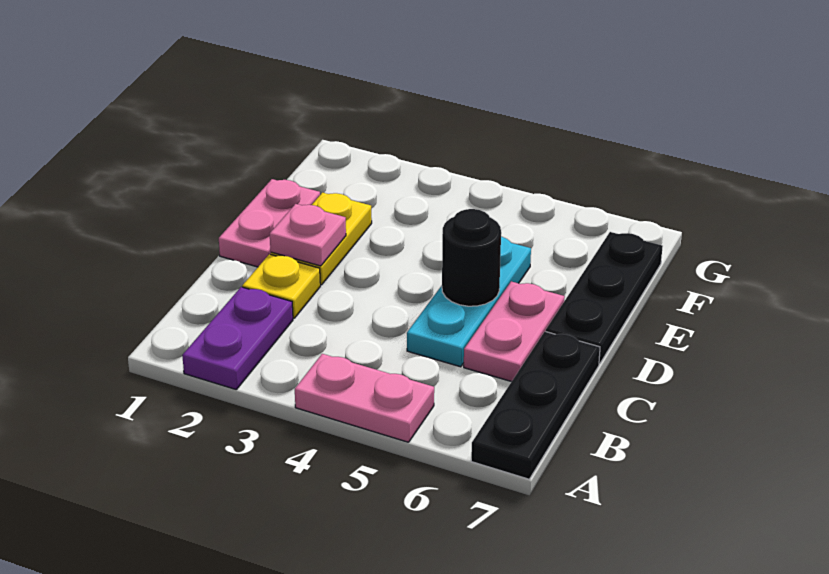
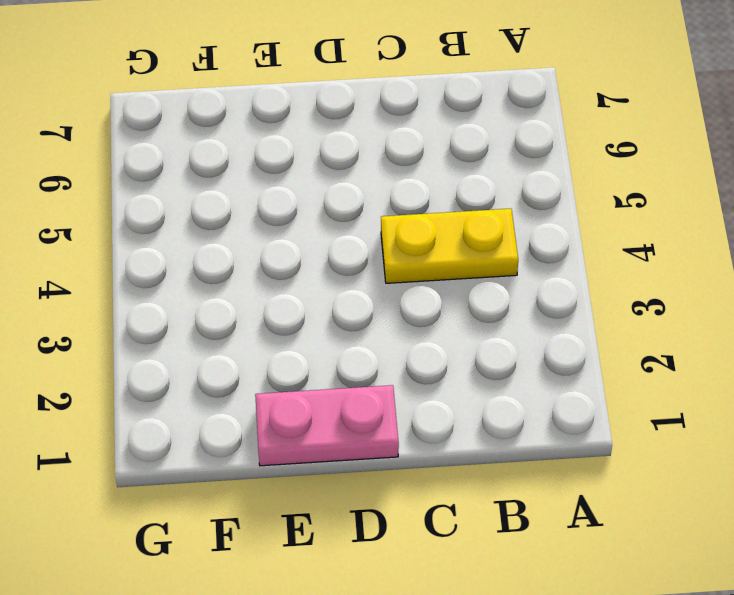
yellow 1x2 plate [381,209,518,283] -> yellow 1x2 plate moved to [271,193,372,285]
none -> purple 1x2 plate [182,287,293,389]
none -> pink 1x2 plate [295,354,434,442]

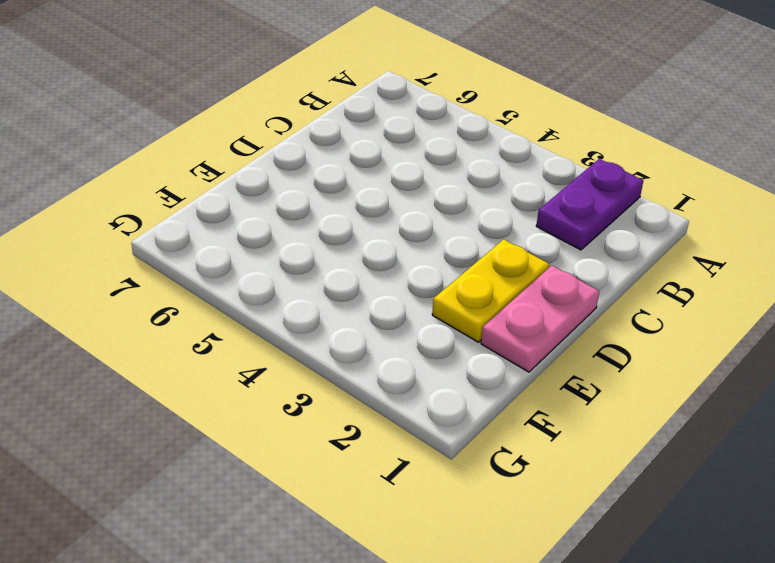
none -> pink 1x2 plate [295,354,434,442]
none -> black 1x3 plate [471,331,600,479]

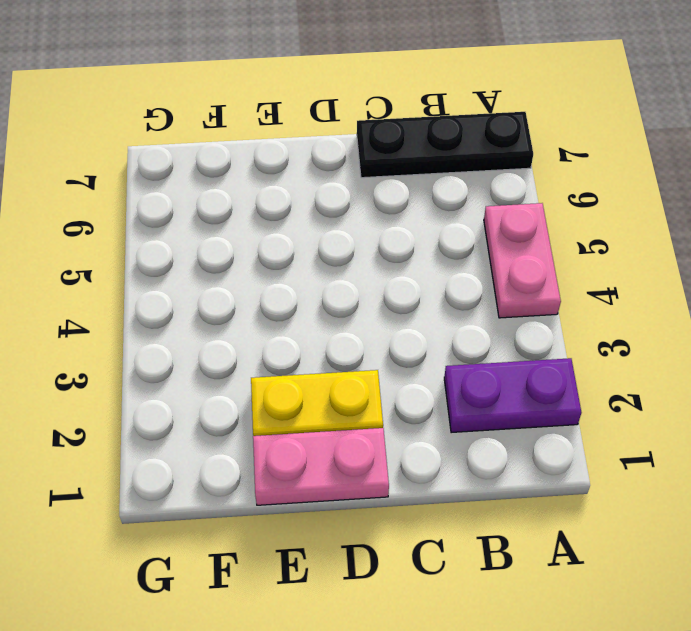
none -> yellow 1x1 plate [242,254,320,318]
none -> cyan 1x3 plate [407,237,531,367]

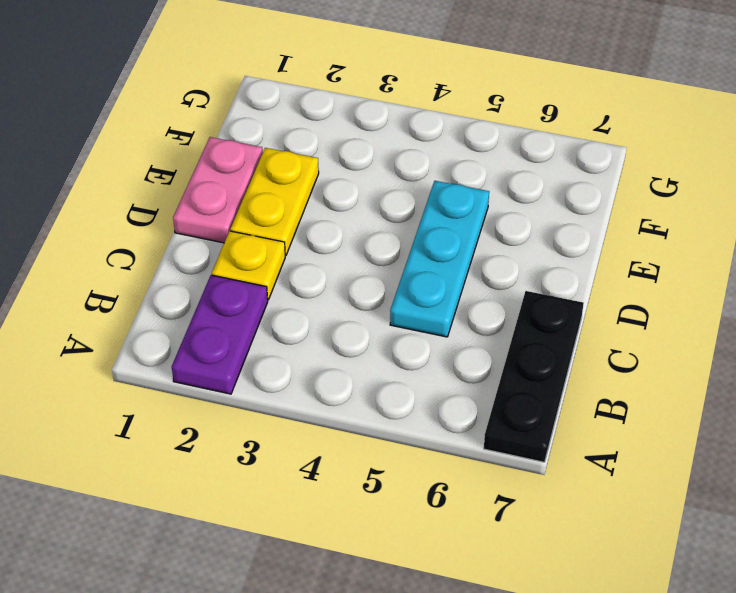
none -> pink 1x2 plate [295,354,434,442]
none -> pink 1x2 plate [464,281,565,382]

